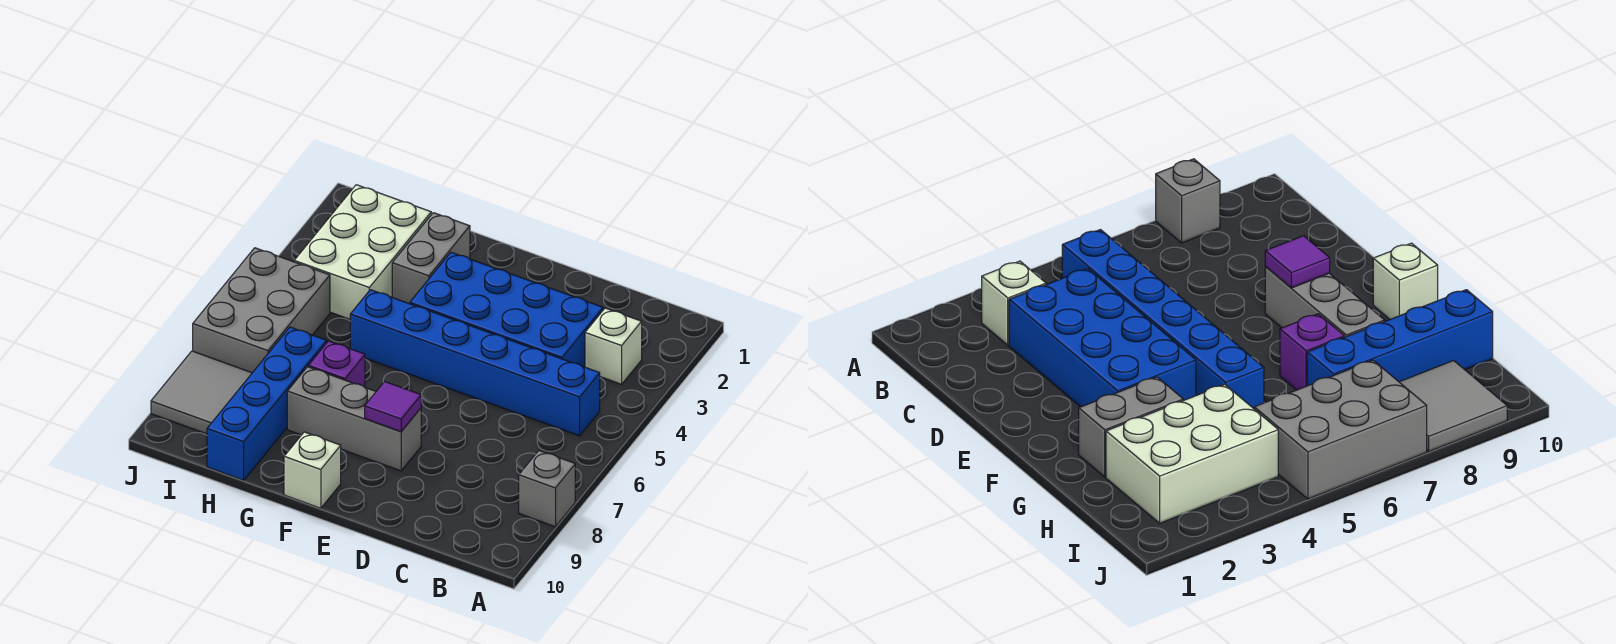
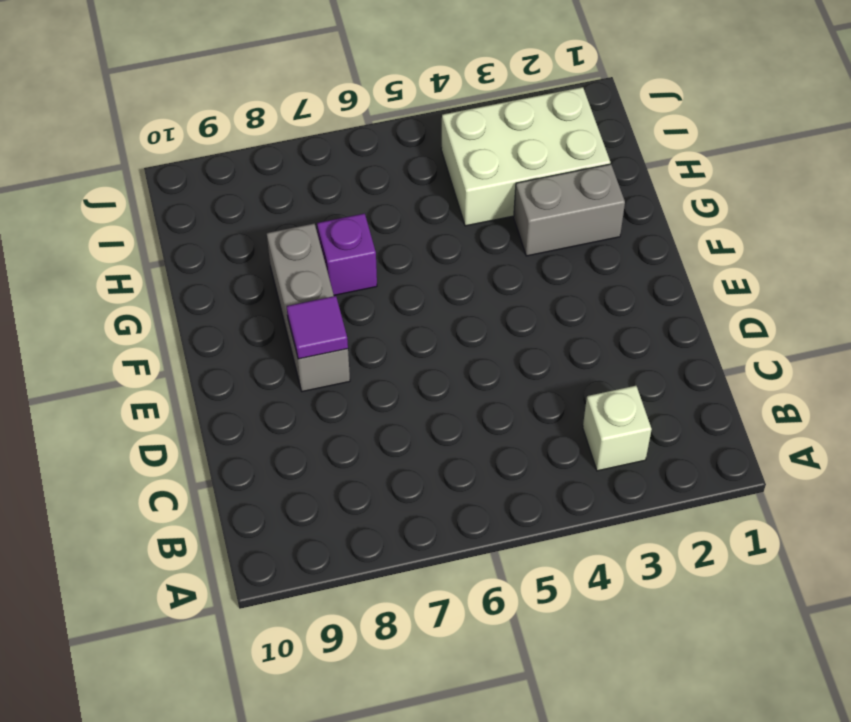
none -> grey 1x1 brick [519,451,575,527]
none -> blue 1x6 brick [350,290,600,436]
none -> blue 2x4 brick [410,252,603,367]

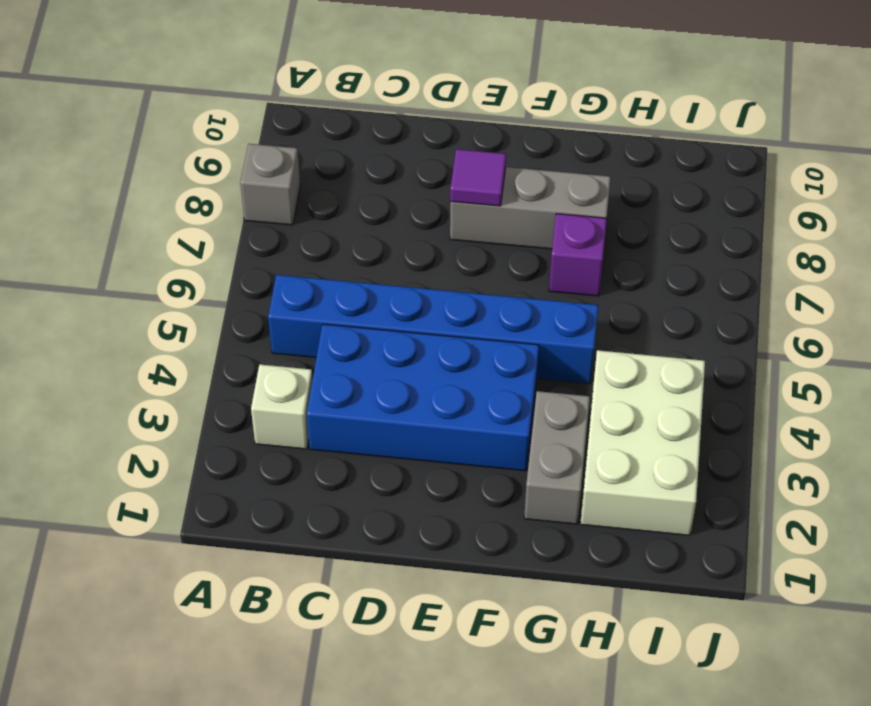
none -> white 1x1 brick [284,432,341,508]
none -> blue 1x4 brick [207,327,327,480]
none -> grey 2x3 brick [193,248,330,373]

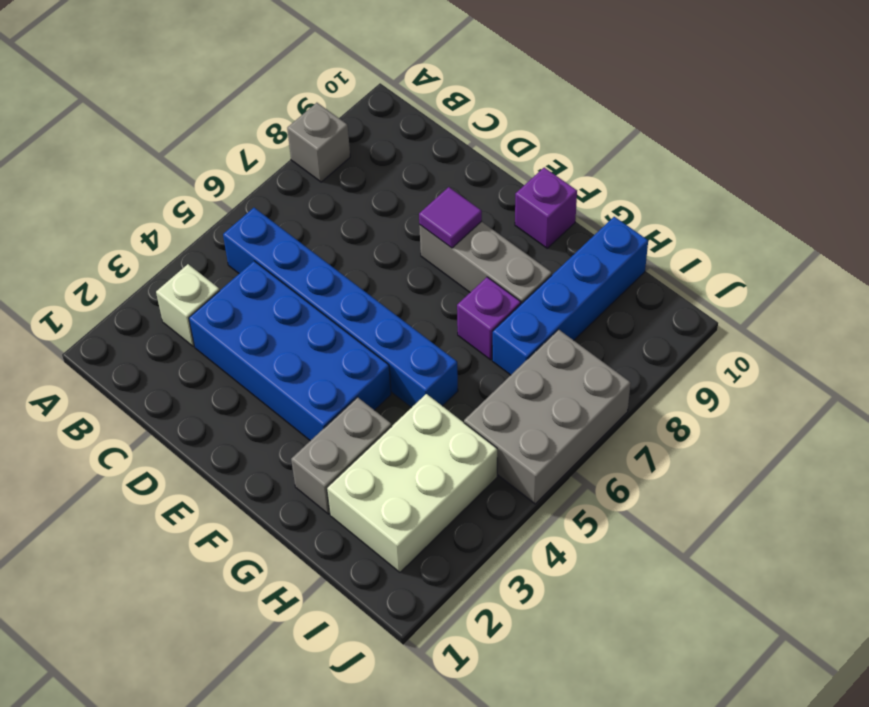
purple 1x1 brick [515,168,577,248] -> white 1x1 brick [284,432,341,508]
none -> grey 2x2 tile [151,351,252,434]

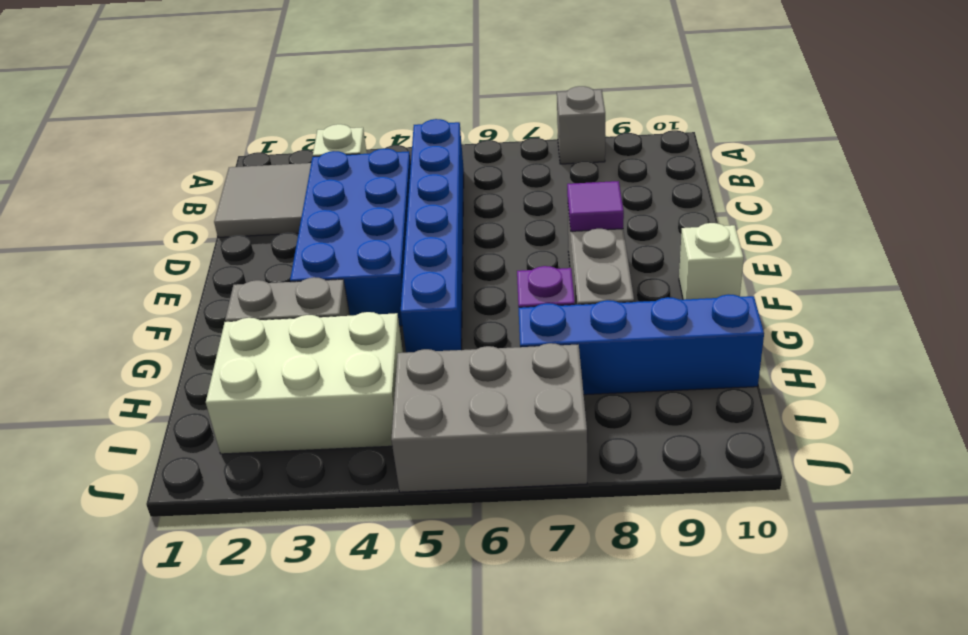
grey 2x2 tile [214,163,311,237] -> grey 2x2 tile moved to [151,351,252,434]

